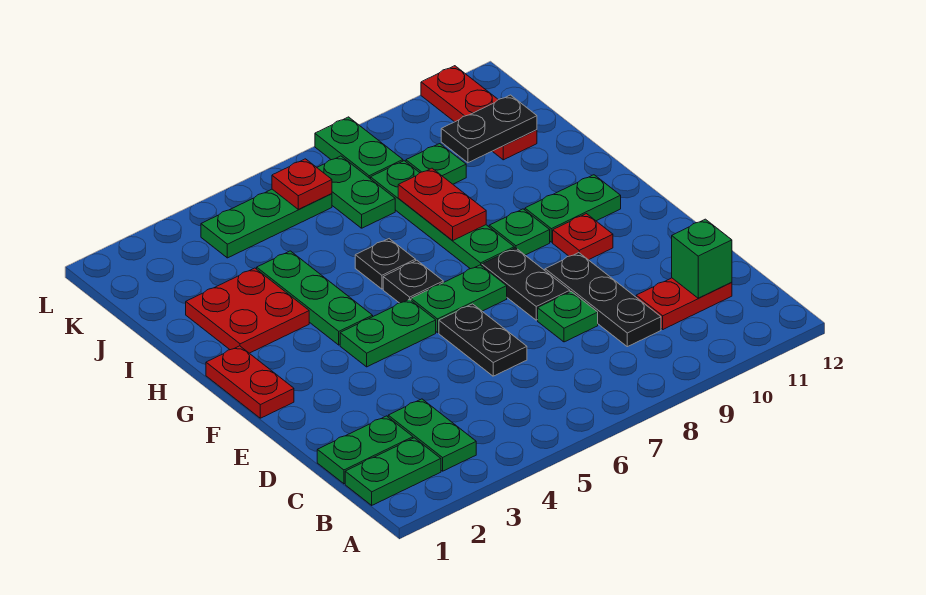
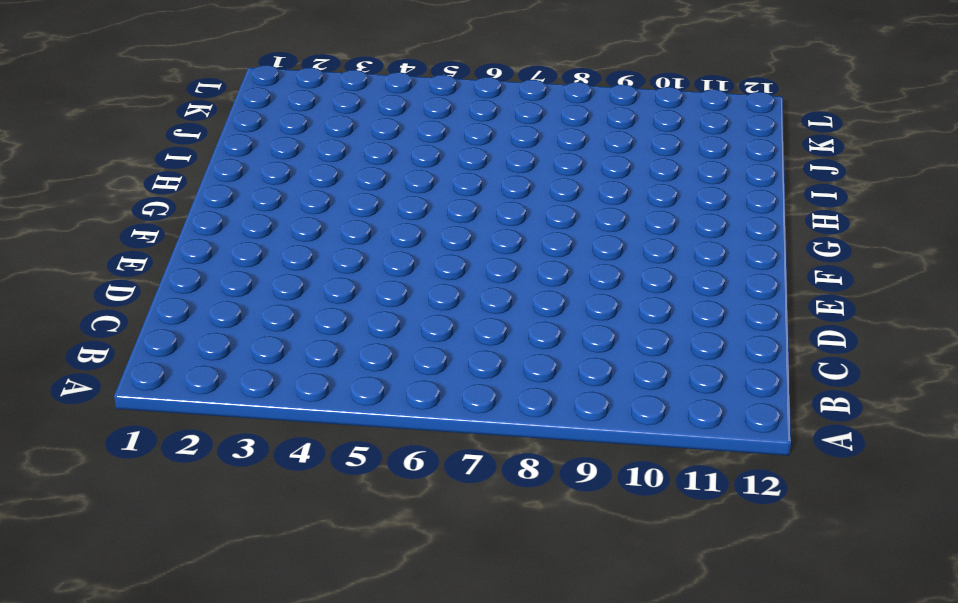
none -> green 1x2 plate [345,438,441,505]
none -> green 1x2 plate [388,399,476,471]
none -> green 1x2 plate [317,416,413,484]

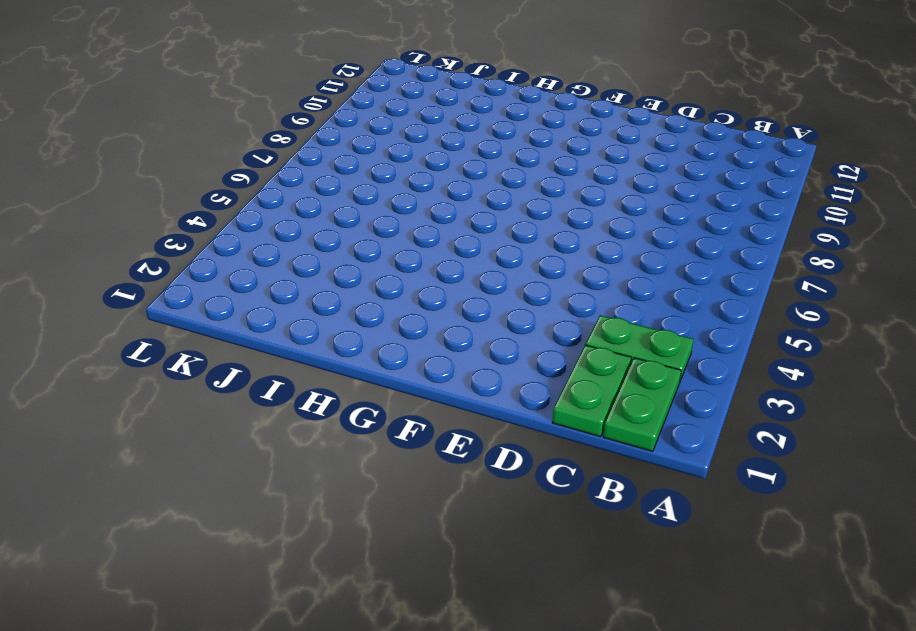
none -> black 1x3 plate [545,253,661,347]
none -> red 1x2 plate [636,278,732,329]
none -> black 1x2 plate [439,304,527,376]

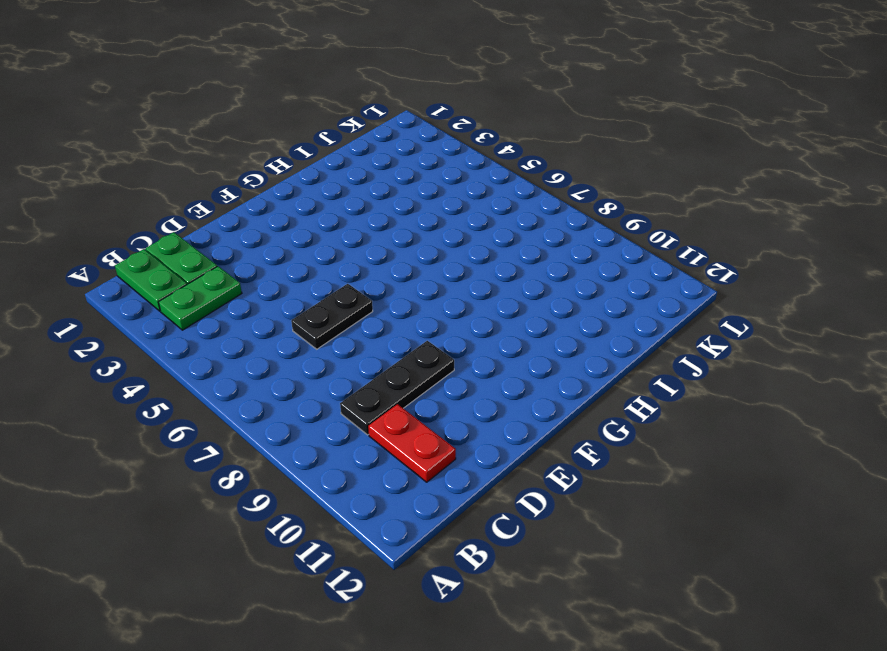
none -> green 1x1 plate [538,292,598,342]
none -> black 1x2 plate [482,248,570,320]
none -> red 1x2 plate [206,346,294,418]

